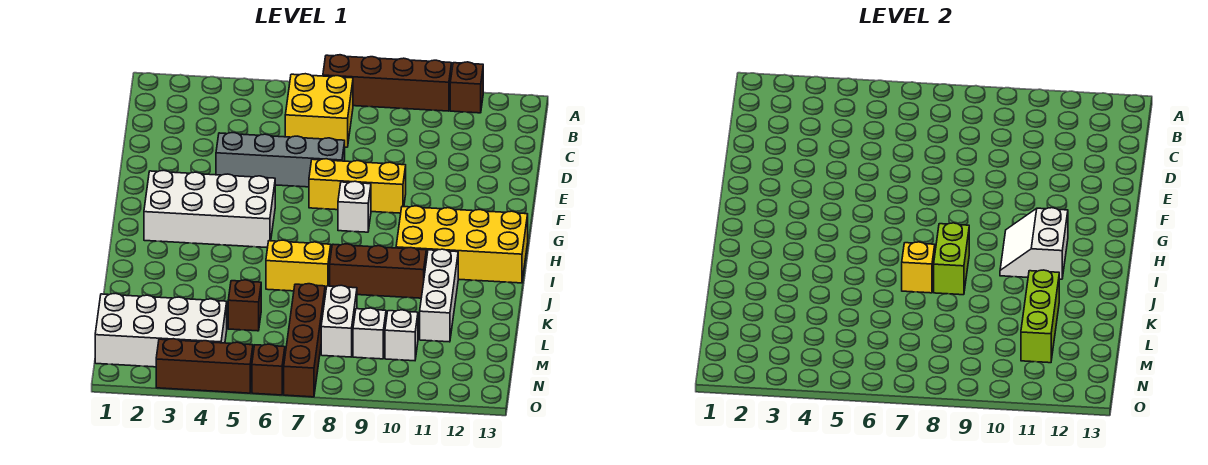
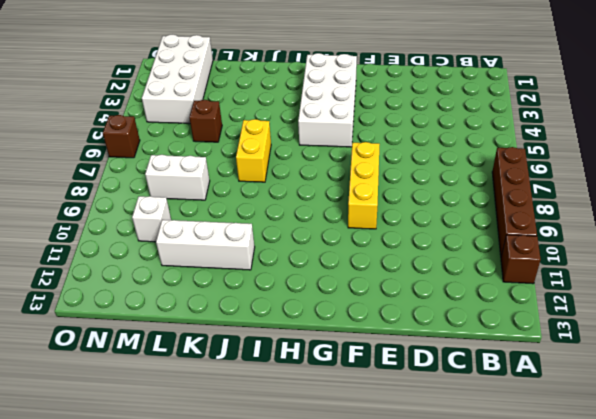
none -> yellow 2x2 brick [285,74,353,147]
none -> grey 1x4 brick [216,133,345,187]
none -> white 1x1 brick [338,181,371,232]

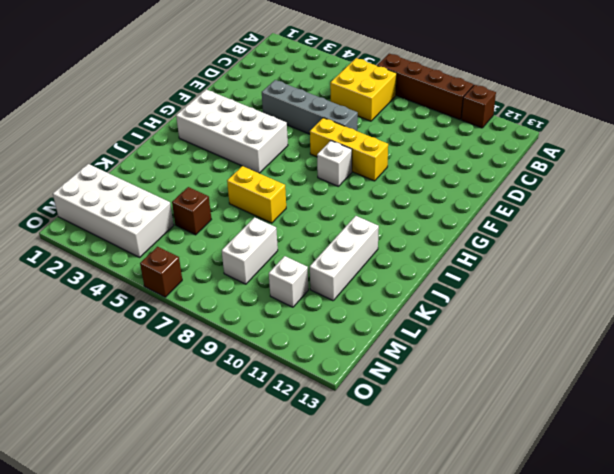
none -> yellow 2x4 brick [396,206,528,283]
none -> brown 1x3 brick [330,244,426,298]
none -> brown 1x4 brick [284,284,325,397]

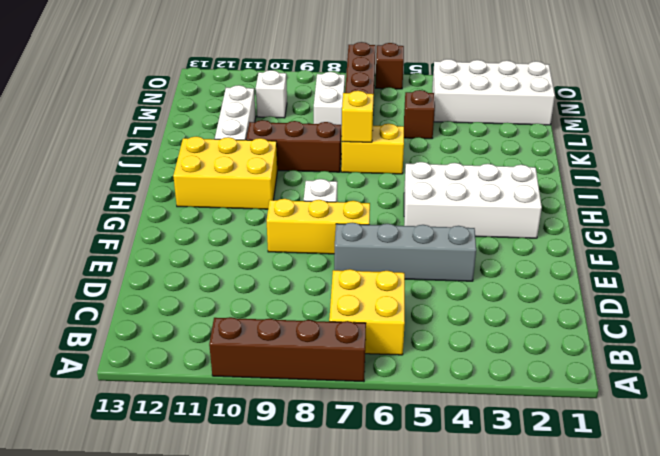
yellow 2x3 brick [173,137,278,209] -> yellow 2x4 brick [396,206,528,283]
none -> brown 1x1 brick [450,62,483,113]
none -> white 1x1 brick [353,308,386,359]
none -> brown 1x3 brick [156,339,253,393]

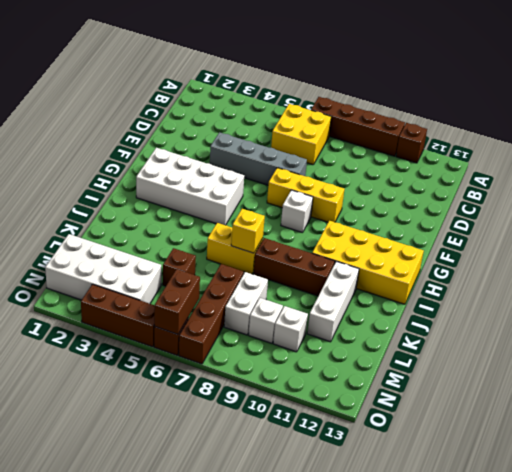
brown 1x2 brick [154,269,200,334] -> none
none -> white 2x2 slope [1000,208,1068,279]
none -> lime 1x2 brick [934,223,969,295]
none -> lime 1x3 brick [1021,270,1059,363]

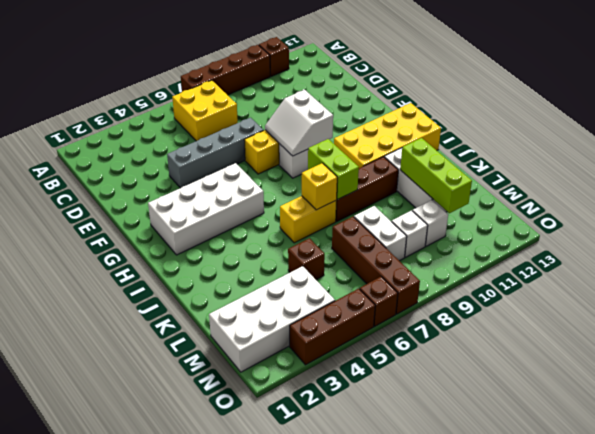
white 2x2 slope [265,90,333,156] -> white 2x2 slope moved to [1000,208,1068,279]

